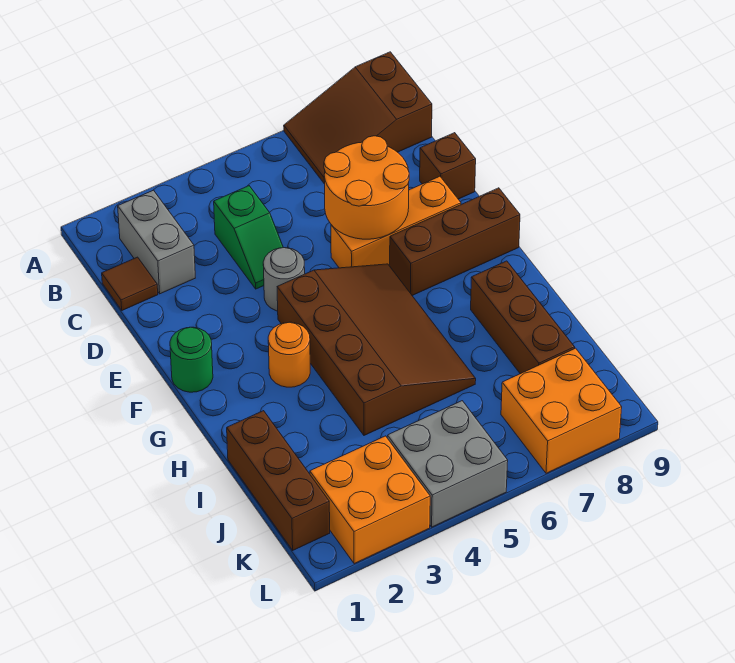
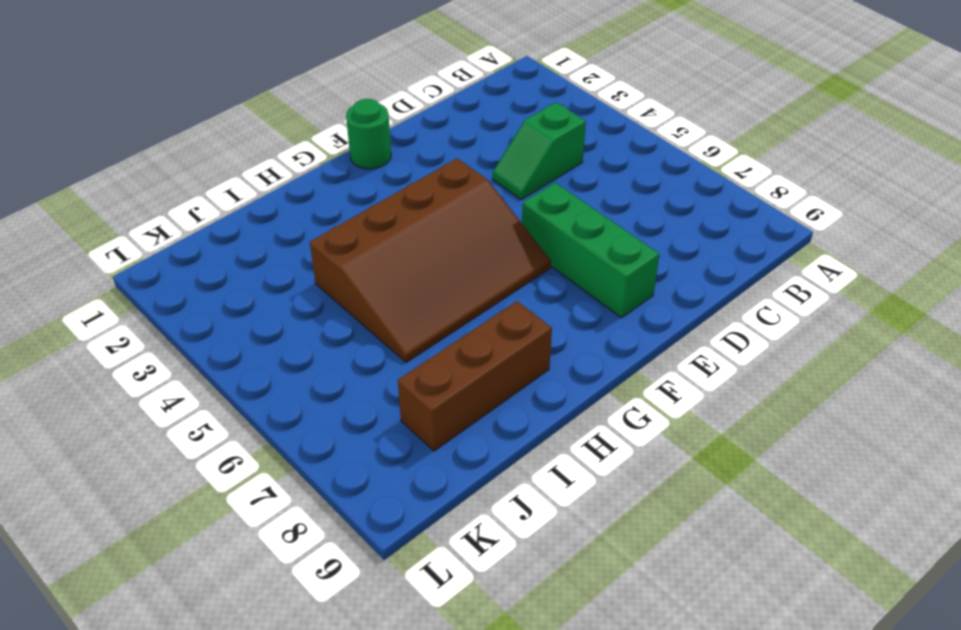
green 1x3 brick [522,183,660,318] -> orange 1x3 brick [331,176,461,268]
none -> brown 2x3 slope [284,52,432,184]
none -> grey 1x2 brick [118,190,195,294]
none -> brown 1x1 tile [102,257,158,310]

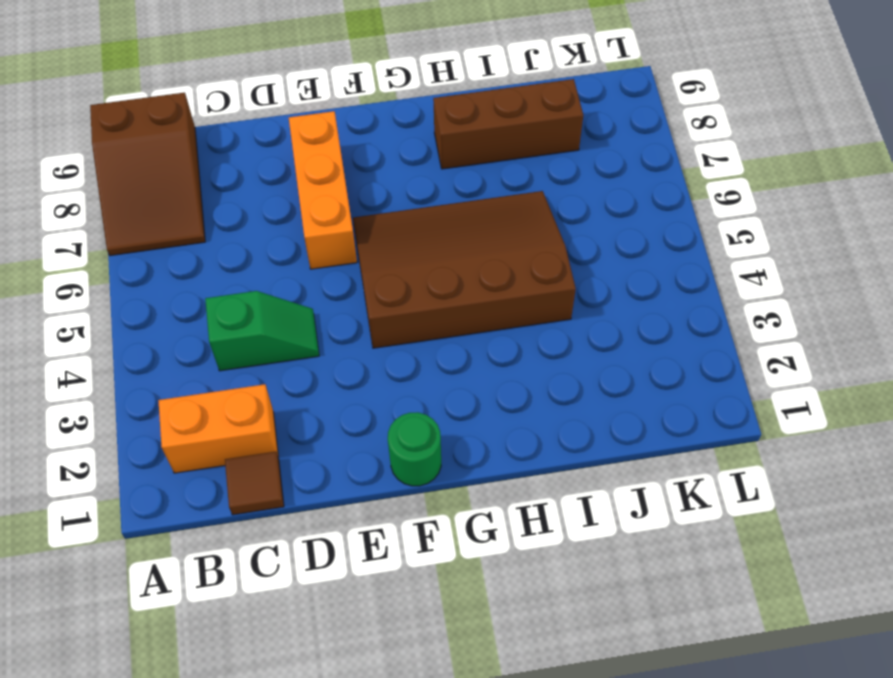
orange 1x2 brick [158,384,278,473] -> grey 1x2 brick [118,190,195,294]
none -> brown 1x1 brick [420,133,476,199]
none -> grey 1x1 round brick [263,248,305,311]
none -> brown 1x3 brick [390,188,520,295]

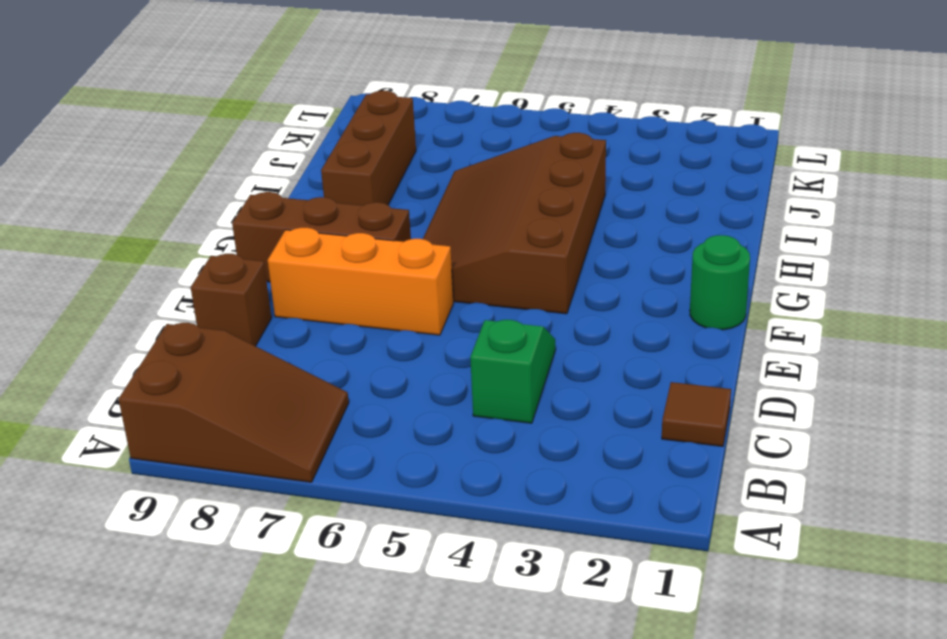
none -> grey 1x2 brick [118,190,195,294]
none -> grey 1x1 round brick [263,248,305,311]
none -> orange 1x1 round brick [268,322,310,387]

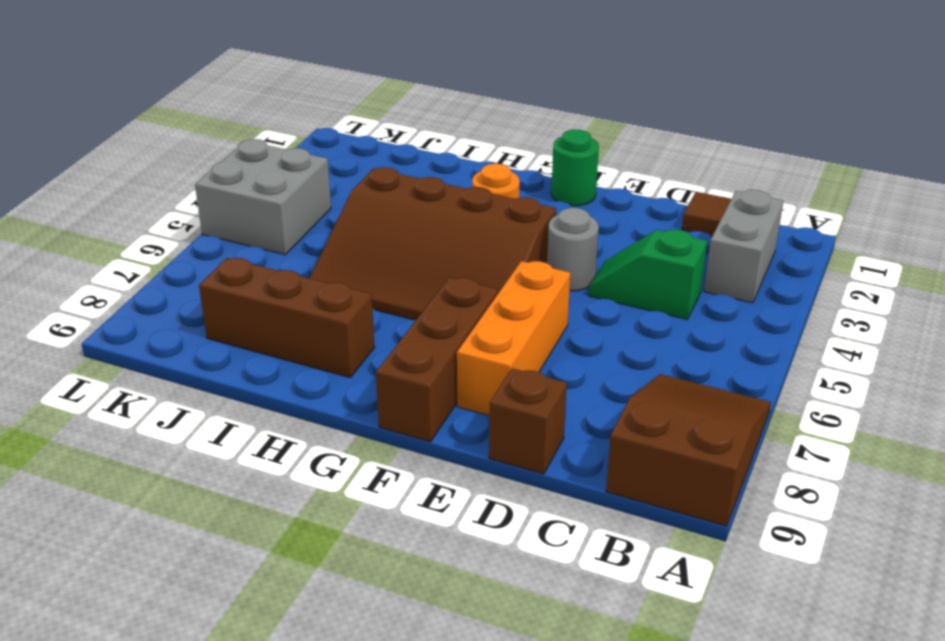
grey 1x2 brick [704,190,783,303] -> grey 1x2 brick turned to [118,190,195,294]
none -> brown 1x3 brick [227,411,330,550]
none -> orange 2x2 brick [310,436,430,564]
none -> orange 2x2 brick [501,348,622,473]

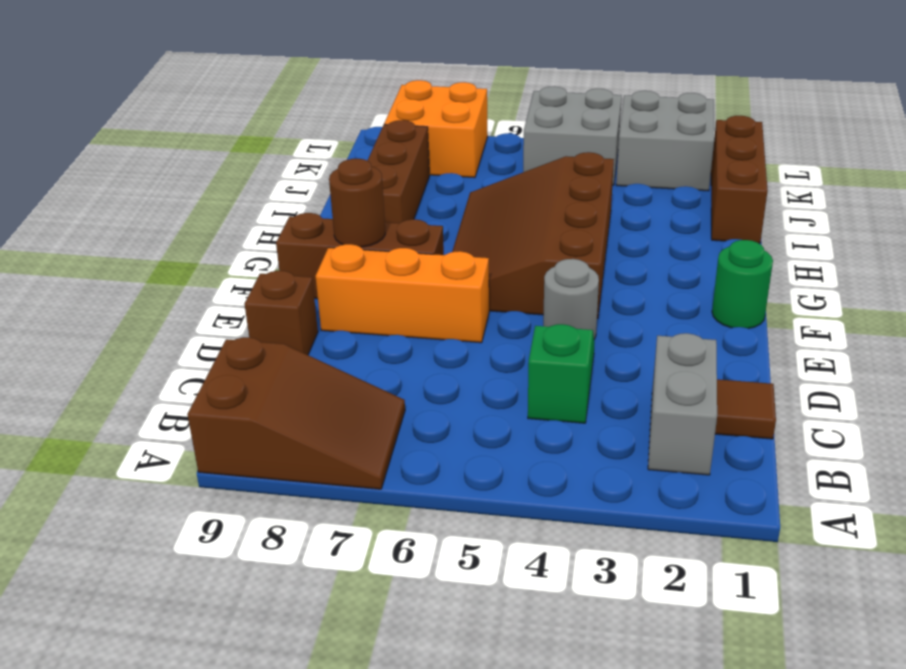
brown 1x1 round brick [329,159,385,247] -> none
grey 2x2 brick [616,91,714,191] -> orange 2x2 brick [310,436,430,564]
none -> orange 1x1 round brick [268,322,310,387]
none -> orange 2x2 round brick [324,136,409,239]

